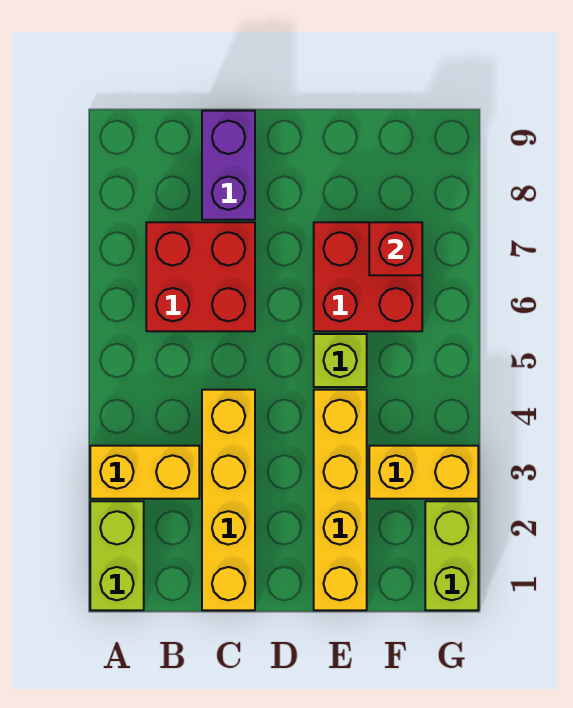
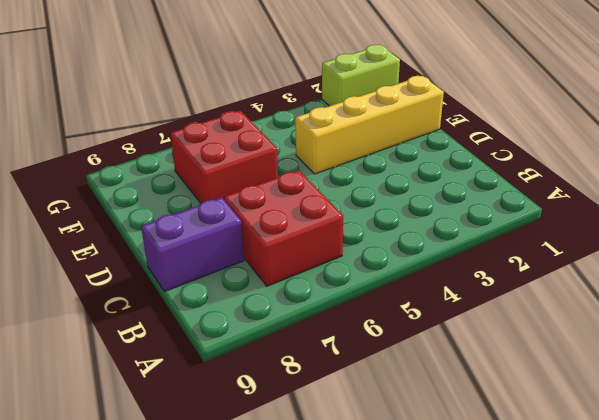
none -> lime 1x2 brick [90,501,144,610]
none -> yellow 1x2 brick [90,446,199,499]

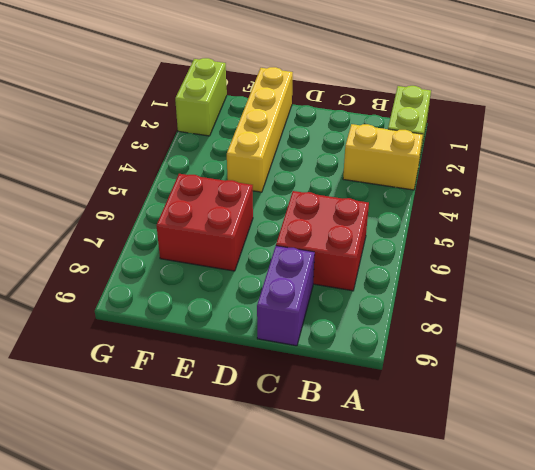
none -> yellow 1x4 brick [202,390,255,610]
none -> lime 1x1 brick [314,334,367,387]

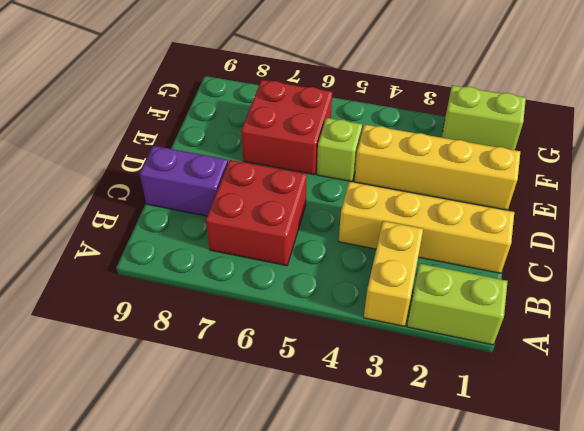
none -> yellow 1x2 brick [369,446,478,499]
none -> red 1x1 brick [369,222,422,275]

